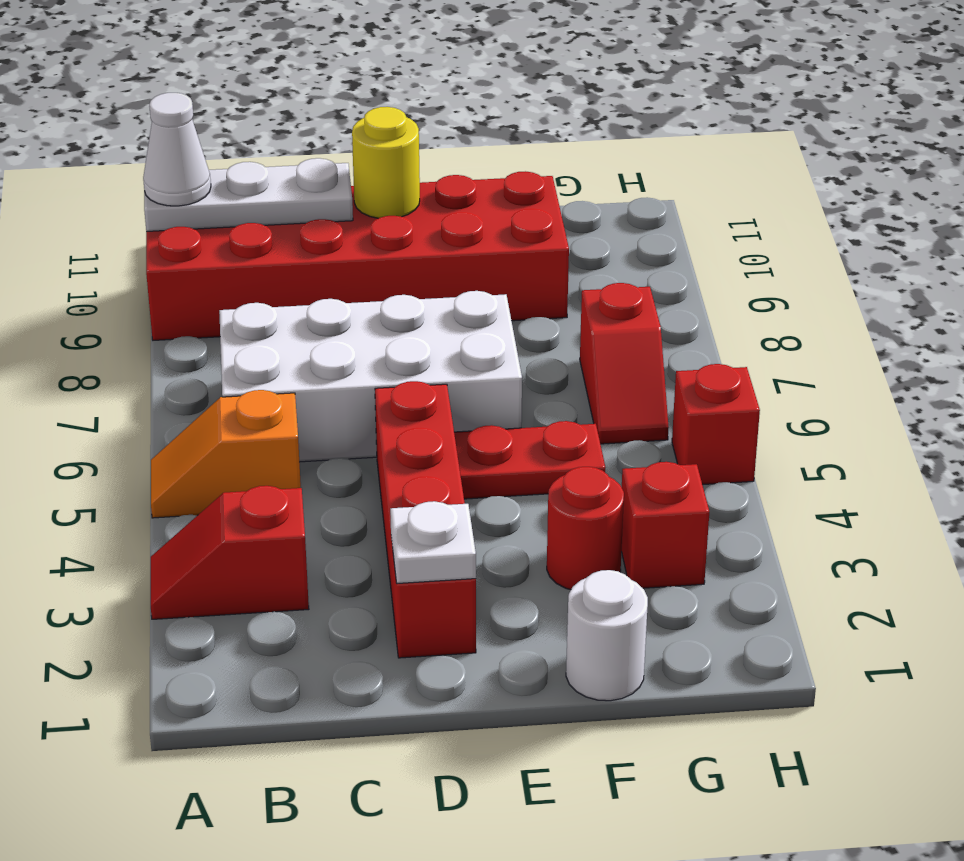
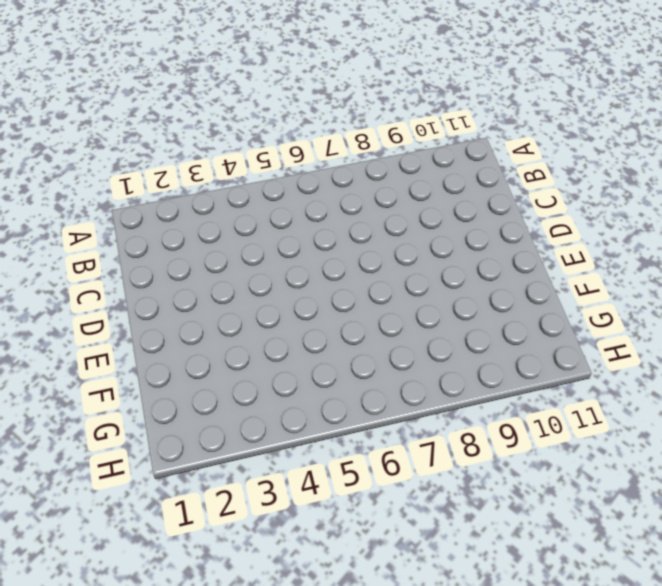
none -> red 1x2 slope [151,486,309,619]
none -> orange 1x2 slope [151,390,301,518]
none -> red 2x6 brick [146,171,569,340]

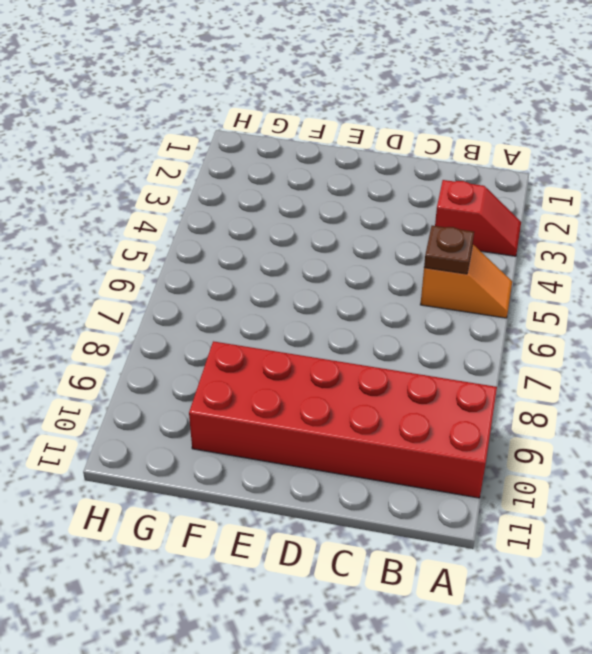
brown 1x1 plate [424,226,474,274] -> none
none -> white 2x4 brick [219,291,522,462]
none -> red 1x4 brick [375,381,476,658]
none -> red 1x2 plate [454,421,606,499]

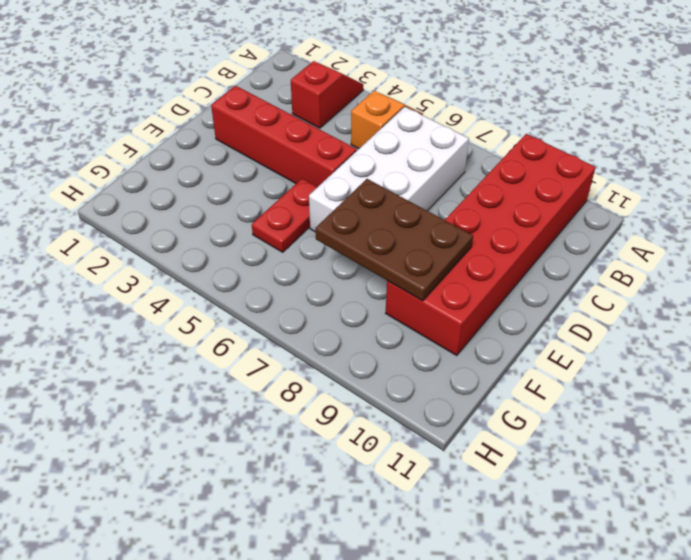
brown 2x3 plate [315,179,473,301] -> none
none -> white 1x1 round brick [566,570,648,701]
none -> red 1x1 round brick [547,467,624,590]
none -> red 1x1 brick [622,462,709,588]

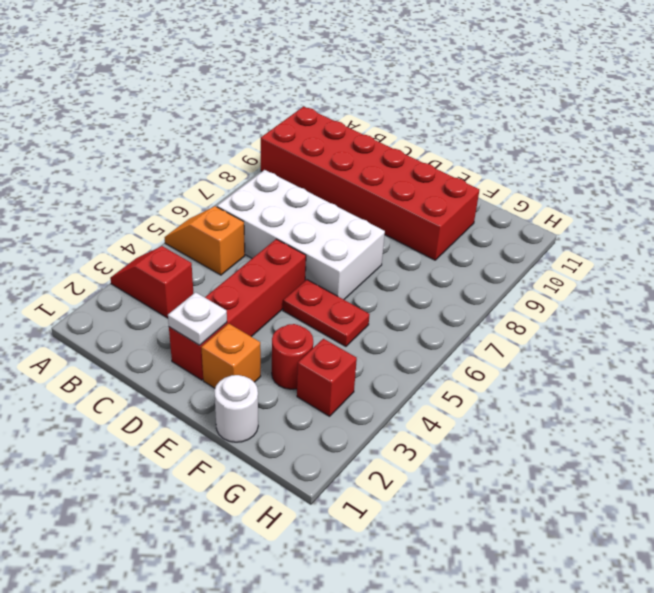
orange 1x1 brick [201,324,261,388] -> none
none -> red 1x2 slope [580,283,669,444]
none -> red 1x1 brick [672,364,760,485]
none -> white 1x3 plate [144,158,353,232]

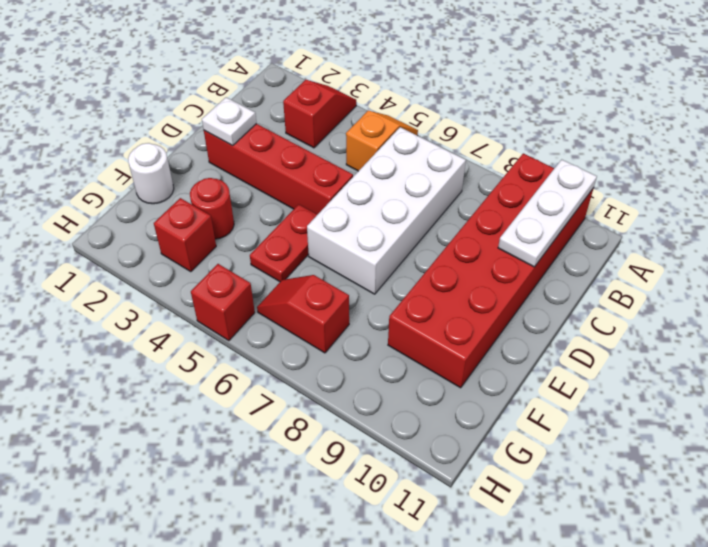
none -> yellow 1x1 round brick [352,107,420,218]
none -> white 1x1 cone [143,93,211,206]

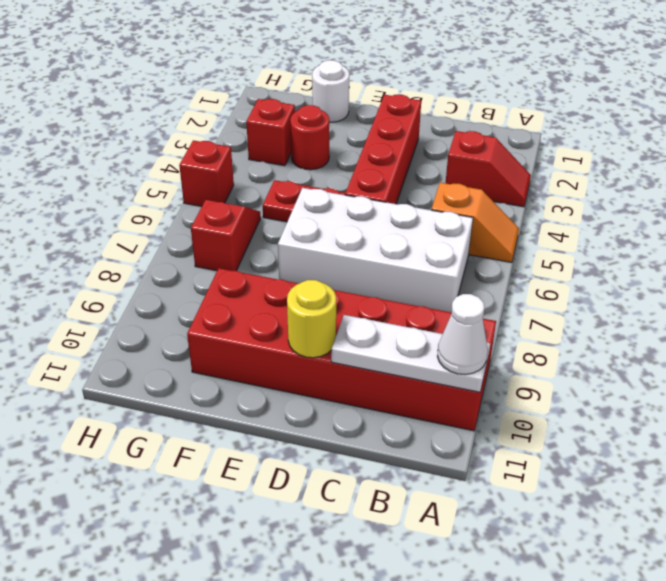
none -> white 1x1 plate [390,501,476,584]

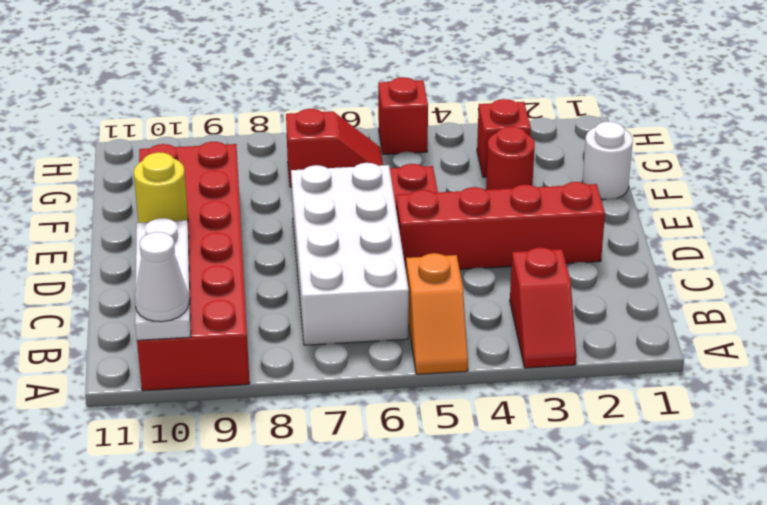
none -> white 1x1 plate [390,501,476,584]

